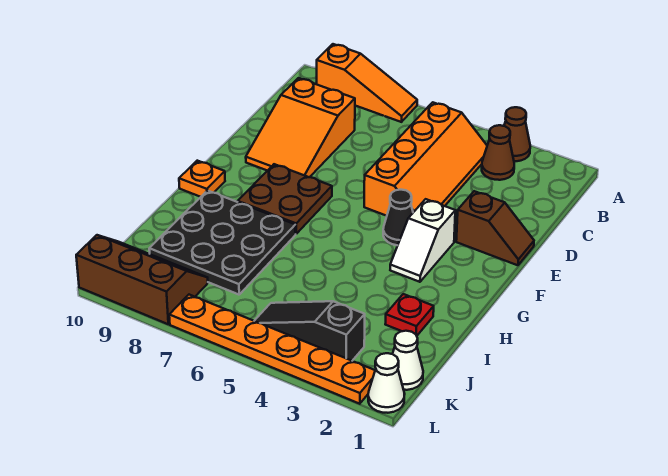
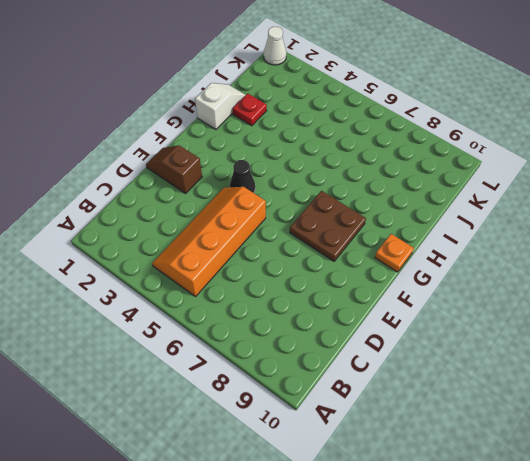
white 1x2 slope [195,83,245,129] -> white 1x2 slope moved to [390,199,455,282]
none -> brown 1x1 cone [504,107,530,161]
none -> orange 1x3 slope [317,44,417,122]
none -> brown 1x1 cone [482,125,514,180]

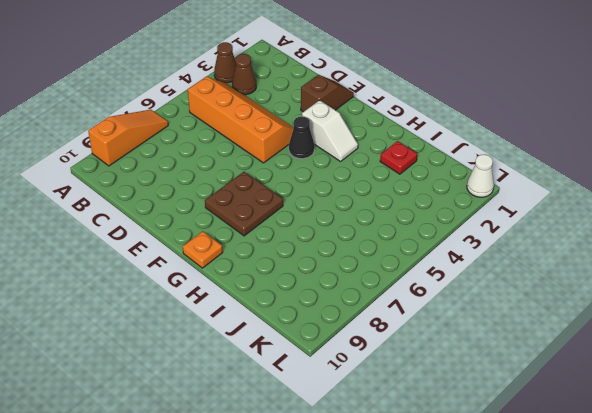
none -> orange 2x3 slope [246,78,355,177]
none -> black 3x3 plate [149,191,296,295]
none -> white 1x1 cone [393,331,423,390]

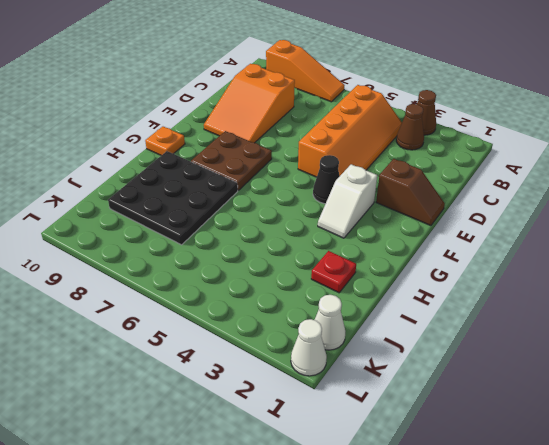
none -> black 1x3 slope [255,301,365,361]
none -> brown 2x3 slope [76,235,208,324]
none -> orange 1x6 plate [169,295,375,404]

